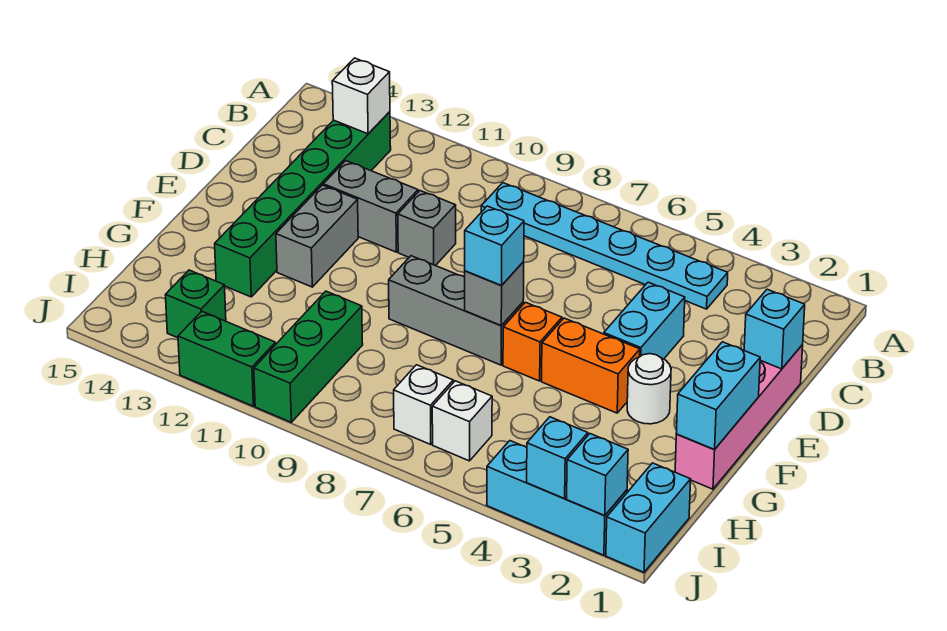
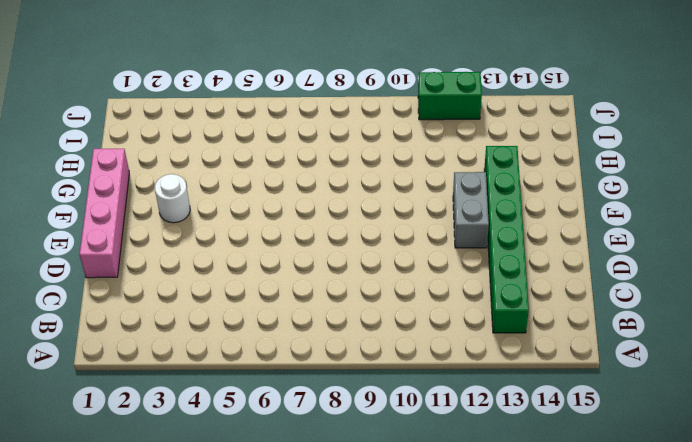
none -> cyan 1x6 plate [481,183,728,309]
none -> cyan 1x2 brick [604,282,685,359]
none -> grey 1x1 brick [398,191,456,266]

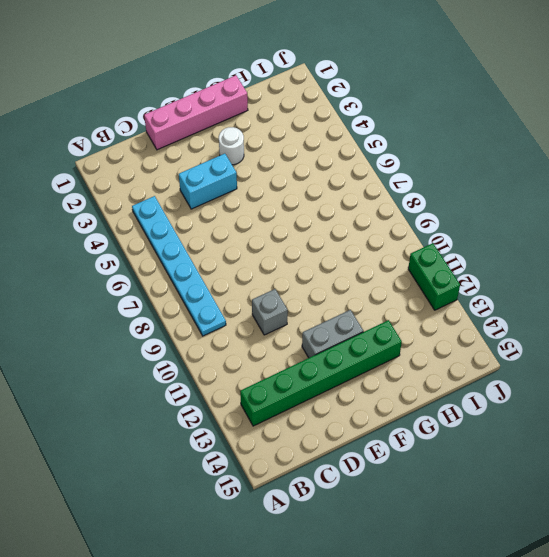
none -> grey 1x2 brick [323,161,418,252]
none -> orange 1x2 brick [542,318,640,413]
none -> orange 1x1 brick [503,302,562,381]

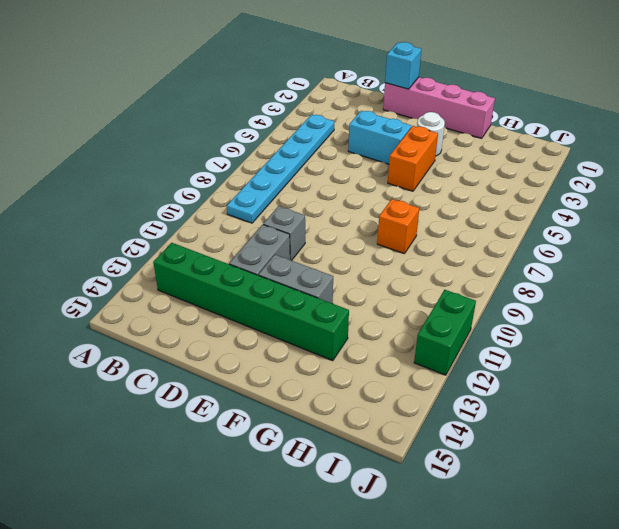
orange 1x1 brick [377,199,419,254] -> orange 1x1 brick moved to [503,302,562,381]
none -> grey 1x3 brick [389,256,523,365]
none -> green 1x3 brick [254,291,363,422]
none -> cyan 1x2 brick [606,463,691,572]

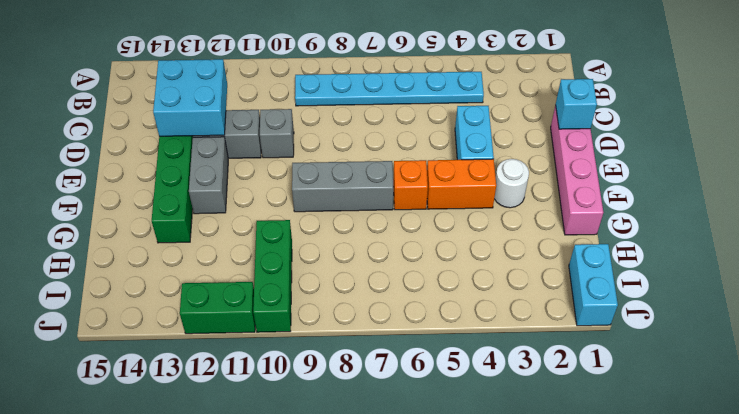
cyan 2x2 brick [153,59,227,136] -> none
none -> white 1x1 brick [432,381,492,461]
none -> white 1x1 brick [394,365,453,444]
none -> green 1x1 brick [165,270,226,338]

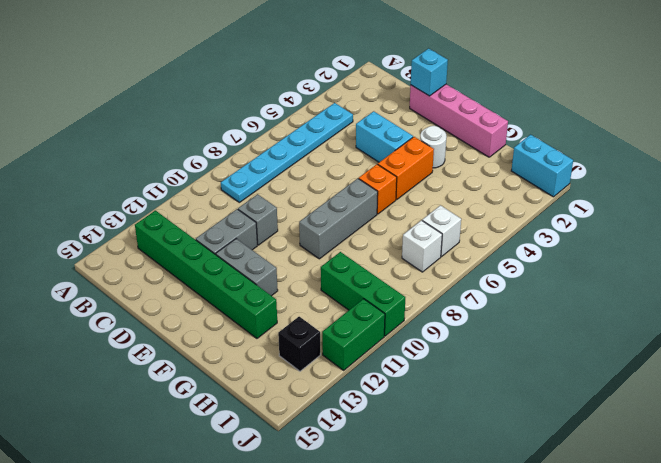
black 1x1 brick [278,317,320,371] -> green 1x1 brick [165,270,226,338]
none -> cyan 1x3 brick [487,441,627,555]
none -> white 1x1 brick [332,58,390,134]
none -> cyan 1x2 brick [676,342,760,449]

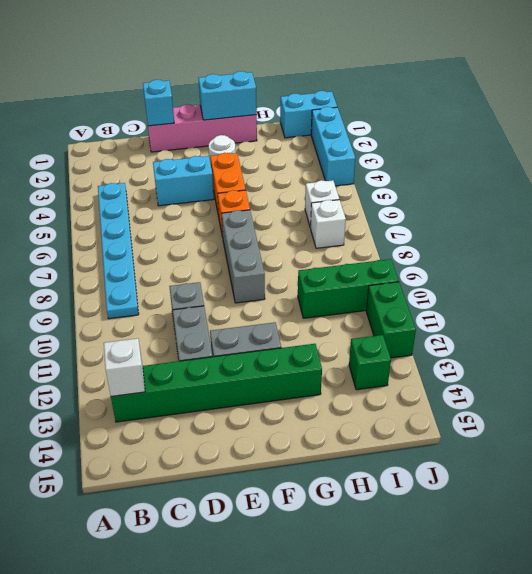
none -> grey 1x1 brick [465,262,524,326]
none -> cyan 1x1 brick [567,434,628,516]
none -> cyan 1x1 brick [527,417,588,499]

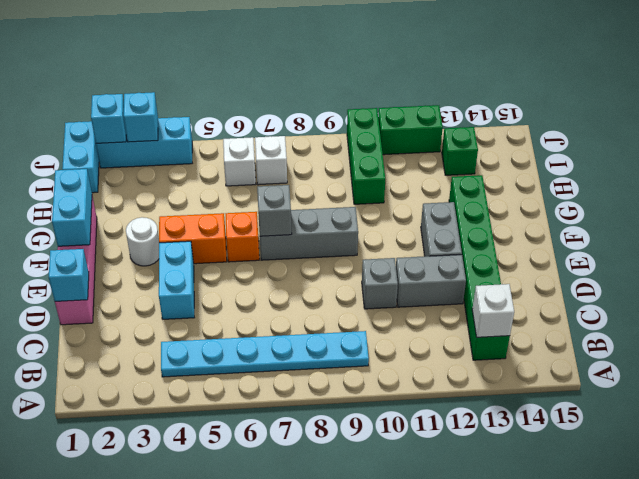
none -> cyan 1x1 brick [465,206,524,285]

